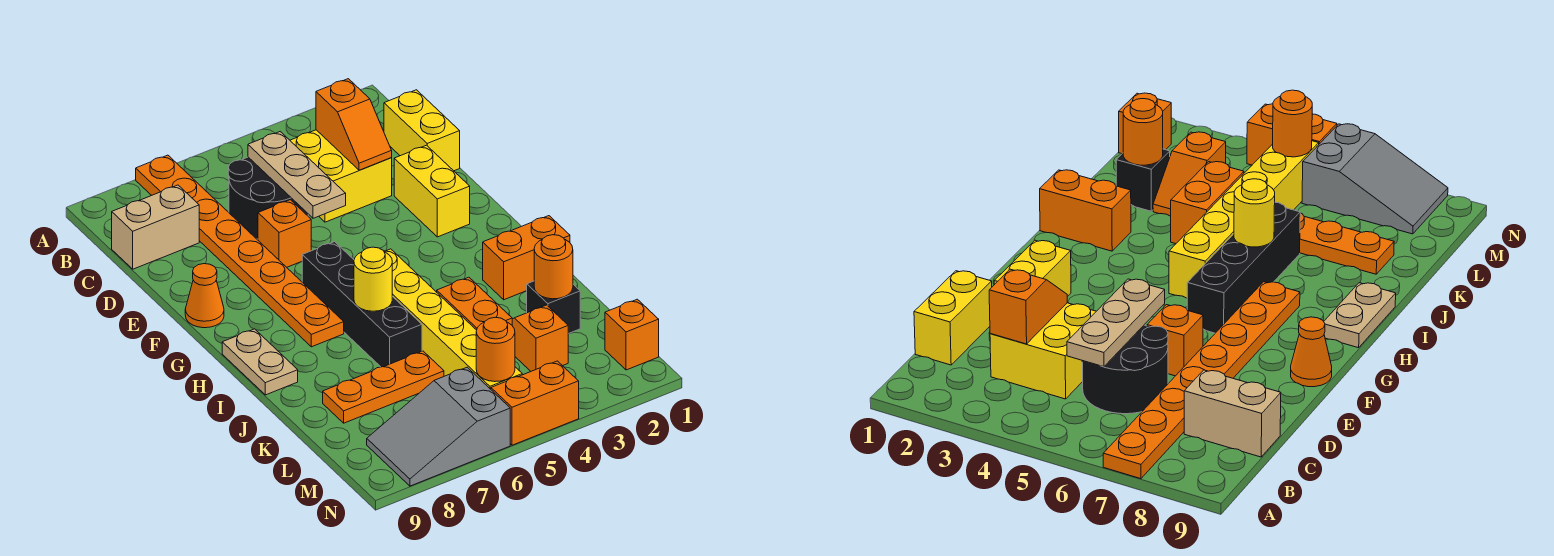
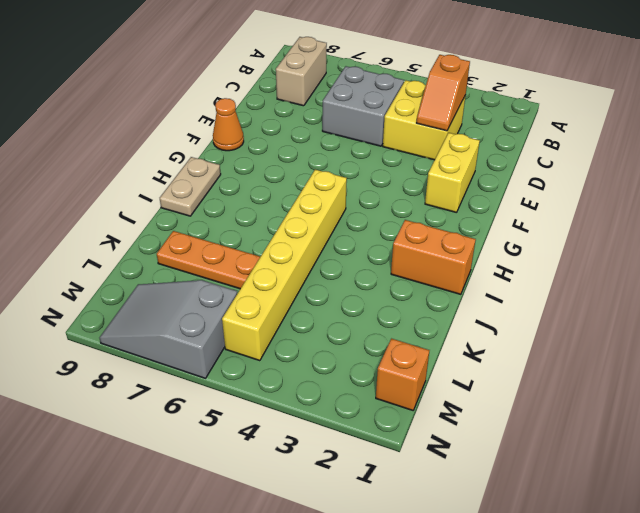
tan 1x2 brick [276,37,327,106] -> tan 1x2 brick turned to [112,185,199,269]
grey 2x2 brick [322,66,404,146] -> black 2x2 round brick [228,157,308,239]
none -> orange 1x8 plate [136,155,344,347]
none -> yellow 1x2 brick [384,90,460,171]
none -> orange 1x1 brick [258,200,311,267]

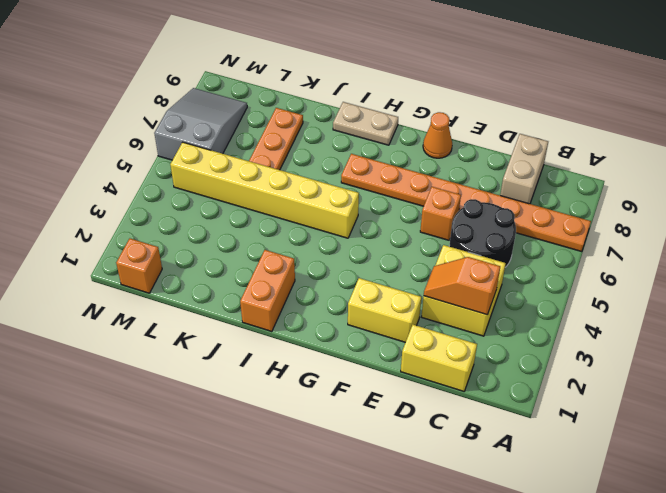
none -> black 1x4 brick [302,242,422,367]
none -> orange 1x2 brick [437,277,512,330]
none -> black 1x1 brick [527,281,580,334]

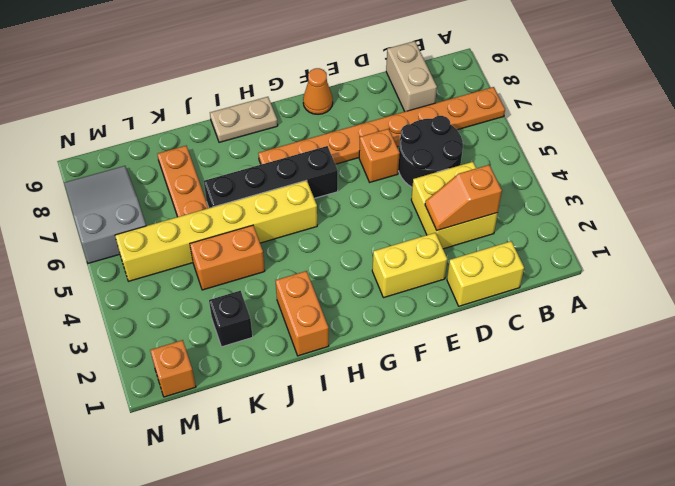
none -> orange 1x2 slope [512,305,568,371]
none -> orange 1x2 brick [491,361,579,445]
none -> tan 1x3 plate [248,132,346,218]

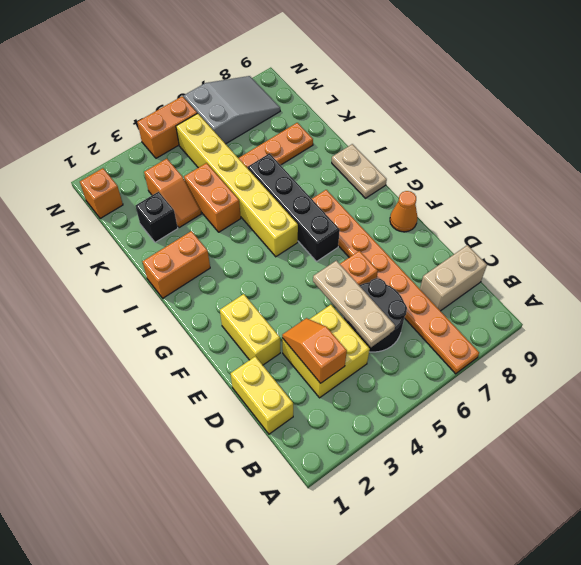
none -> yellow 1x1 round brick [354,247,392,311]
none -> orange 1x1 round brick [534,235,573,299]
none -> orange 1x1 round brick [476,317,515,382]

